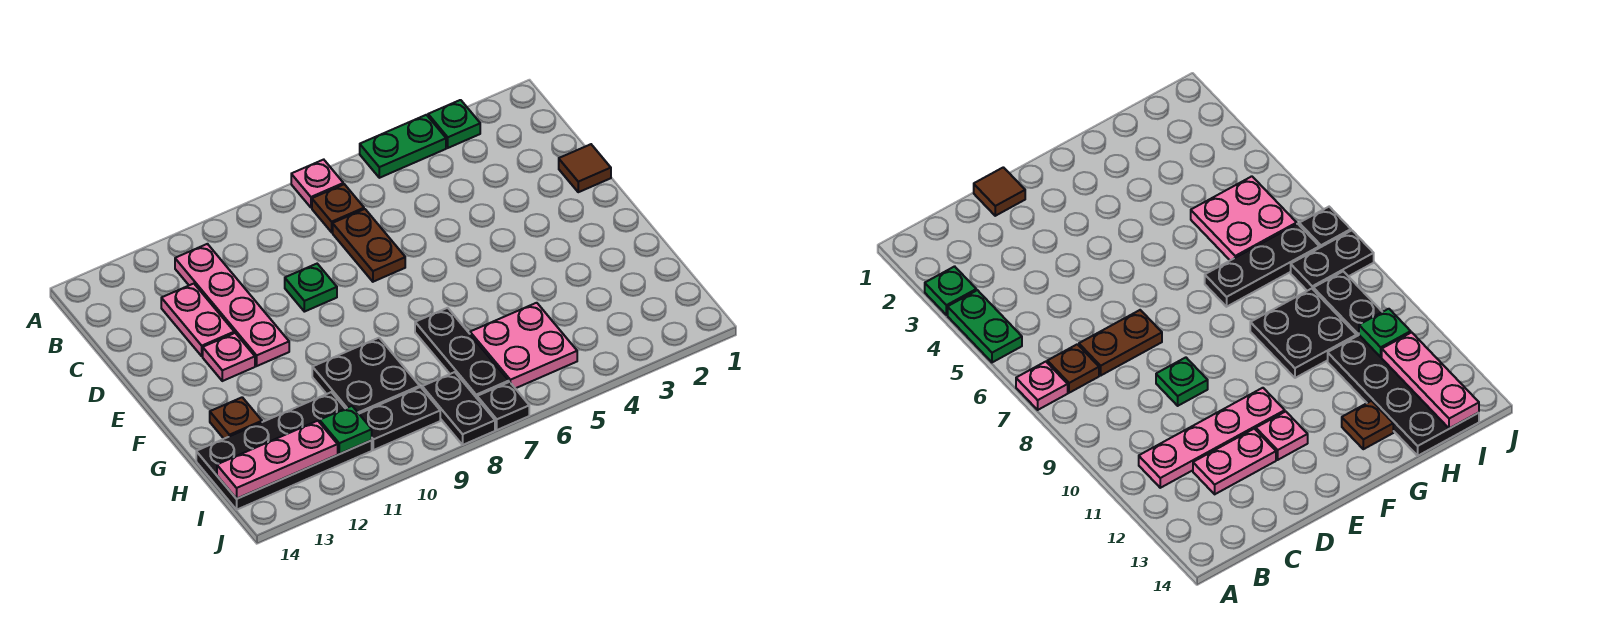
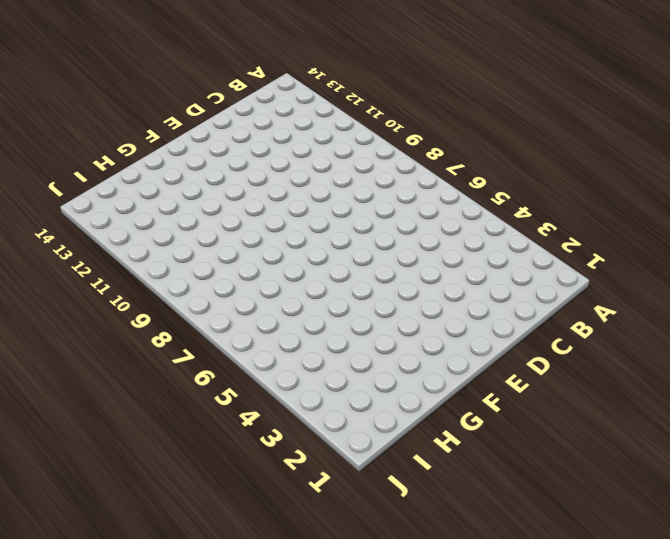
none -> green 1x1 plate [428,100,480,148]
none -> green 1x2 plate [360,115,446,178]
none -> pink 1x1 plate [291,160,343,208]

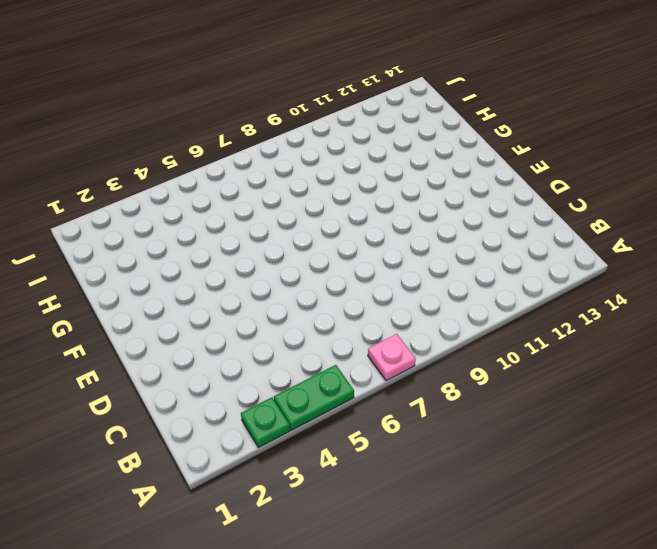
none -> brown 1x1 plate [312,184,364,232]
none -> pink 1x4 plate [175,244,289,366]
none -> brown 1x2 plate [333,209,405,282]

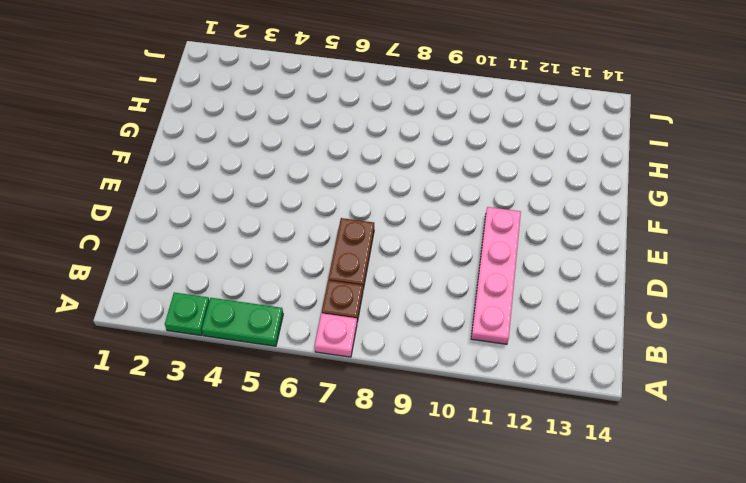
none -> pink 1x2 plate [161,284,234,356]
none -> brown 1x1 tile [559,144,611,192]
none -> green 1x1 plate [285,264,337,312]

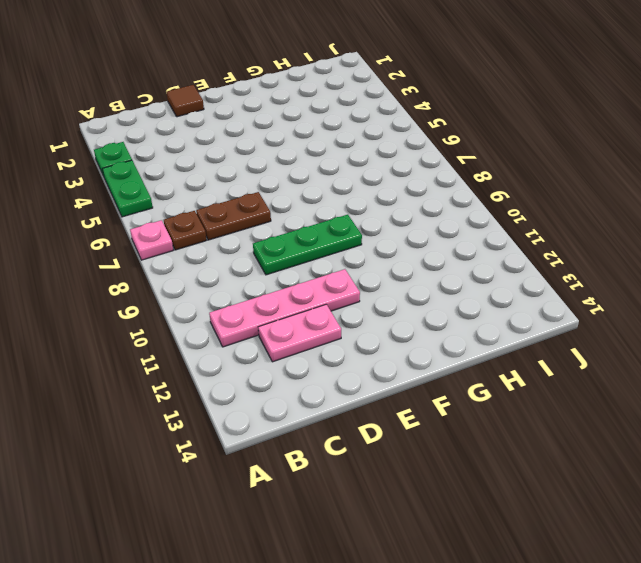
green 1x3 plate [253,215,362,275] -> green 1x1 plate [285,264,337,312]
none -> pink 1x1 plate [203,333,255,381]
none -> black 1x3 plate [415,308,509,398]
none -> black 2x2 plate [312,338,420,414]

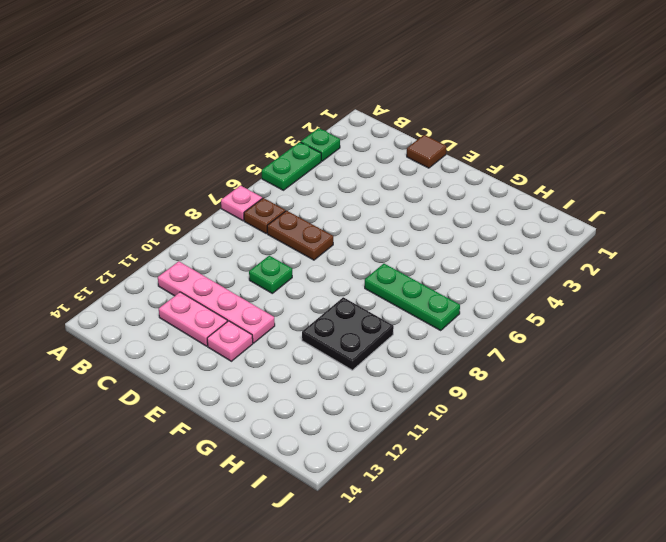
green 1x3 plate [365,264,460,330] -> black 1x3 plate [415,308,509,398]
none -> brown 1x1 plate [210,397,262,439]
none -> pink 2x2 plate [470,303,577,388]
none -> black 2x4 plate [196,392,372,510]

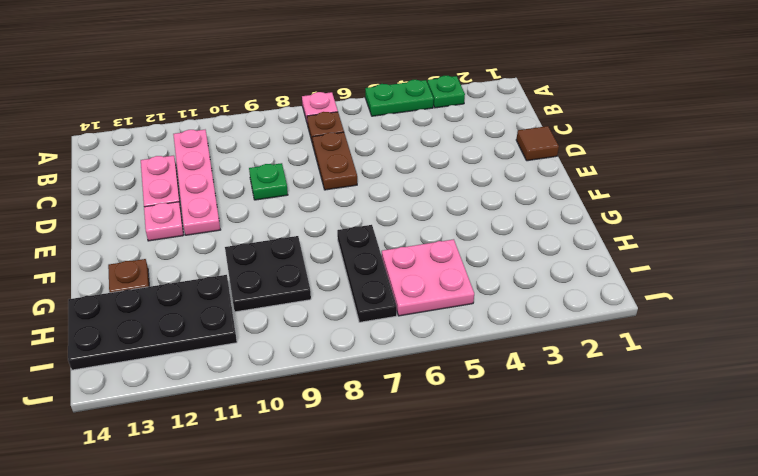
none -> black 1x2 plate [422,372,495,445]
none -> black 1x2 plate [360,387,440,450]
none -> black 1x1 plate [477,382,529,430]

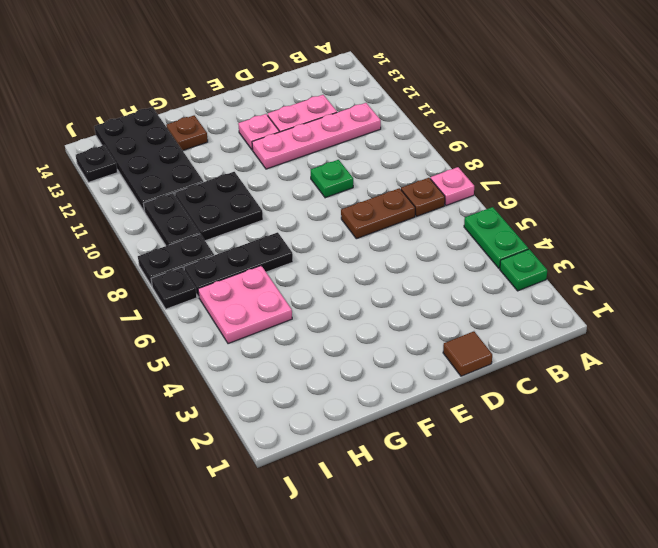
black 1x1 plate [76,145,118,182] -> none
none -> green 1x1 plate [320,406,372,454]
none -> pink 1x3 plate [217,421,338,499]

